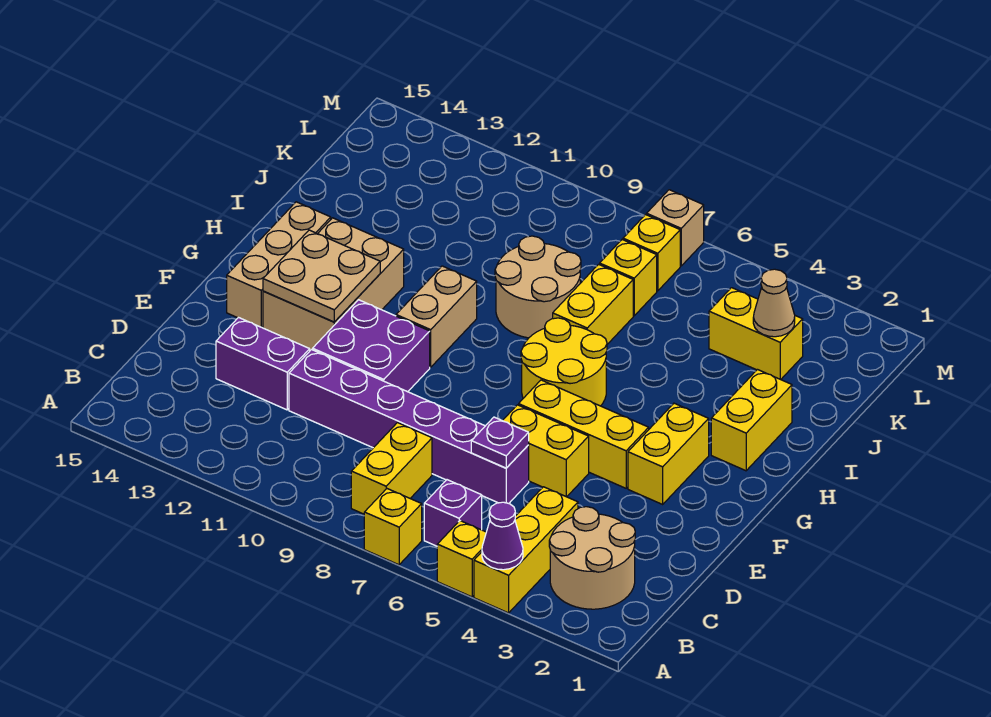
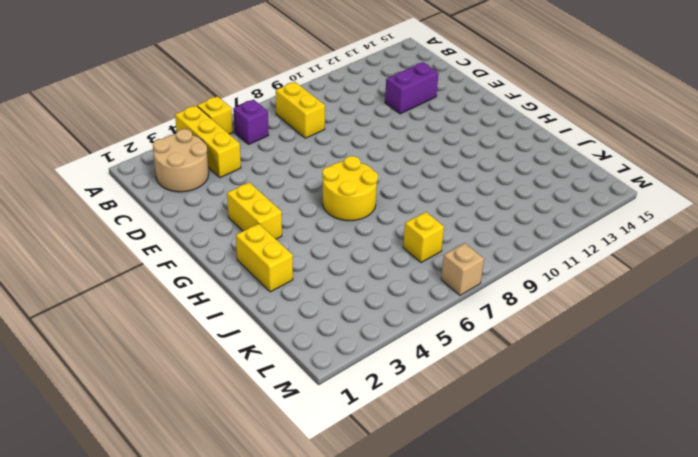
none -> yellow 1x1 brick [364,489,422,565]
none -> purple 1x6 brick [289,350,529,503]
none -> yellow 1x2 brick [503,405,589,497]

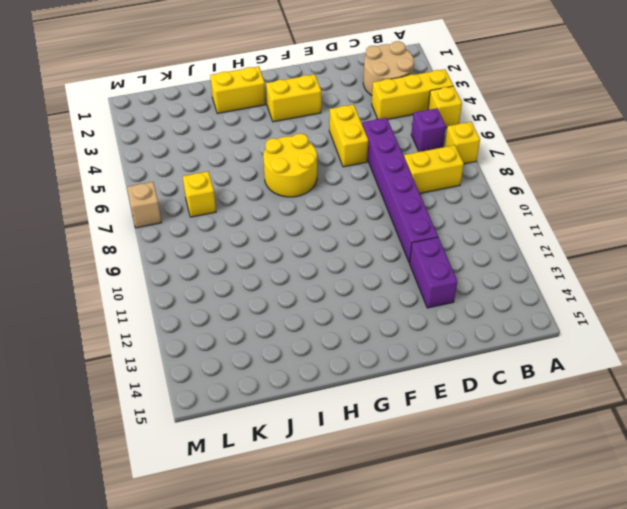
none -> purple 2x2 brick [313,300,430,392]
none -> yellow 1x3 brick [519,380,649,488]
none -> tan 2x3 brick [263,218,404,350]

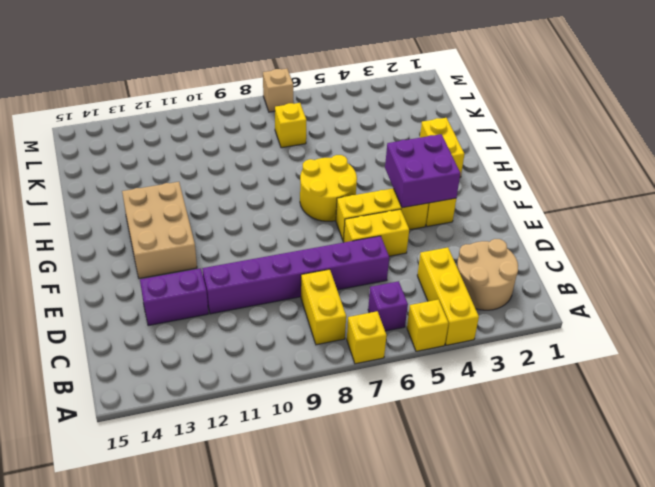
purple 2x2 brick [385,134,460,208] -> purple 2x2 brick moved to [313,300,430,392]
none -> tan 1x3 brick [227,202,331,327]
none -> tan 1x2 brick [396,266,477,367]
none -> yellow 1x2 brick [553,264,633,344]

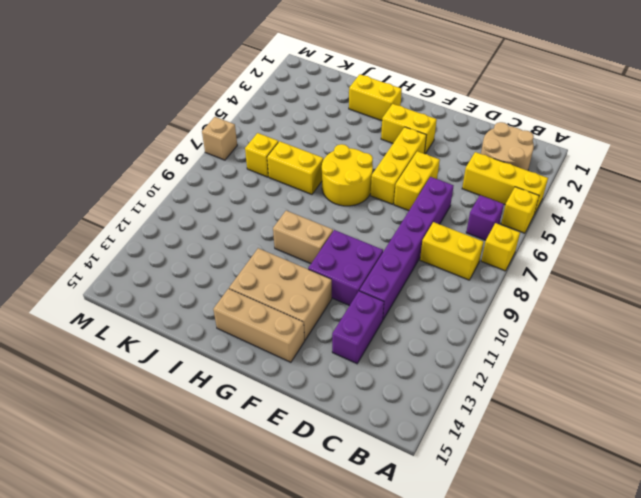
none -> tan 2x2 round brick [495,236,581,338]
none -> yellow 1x2 brick [709,288,803,380]
none -> yellow 1x1 brick [623,215,680,291]

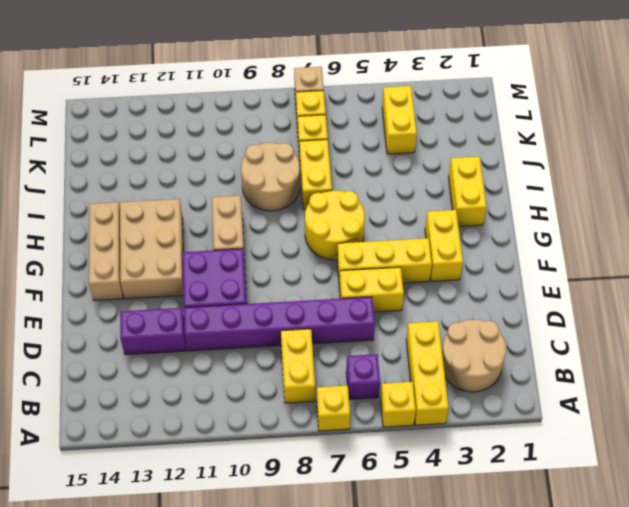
yellow 1x2 brick [382,86,417,154] -> yellow 1x2 brick turned to [709,288,803,380]
none -> purple 1x1 cone [482,502,523,570]
none -> purple 1x1 plate [471,417,529,468]
none -> tan 2x2 plate [263,230,380,322]

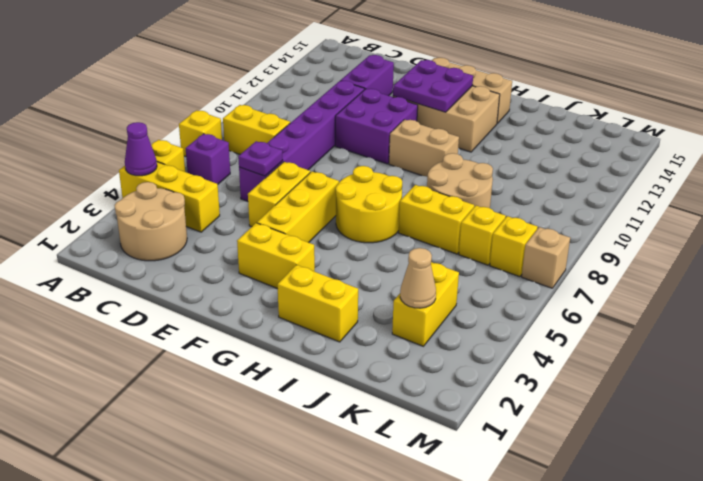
purple 2x2 plate [393,60,473,112] -> tan 2x2 plate [263,230,380,322]

